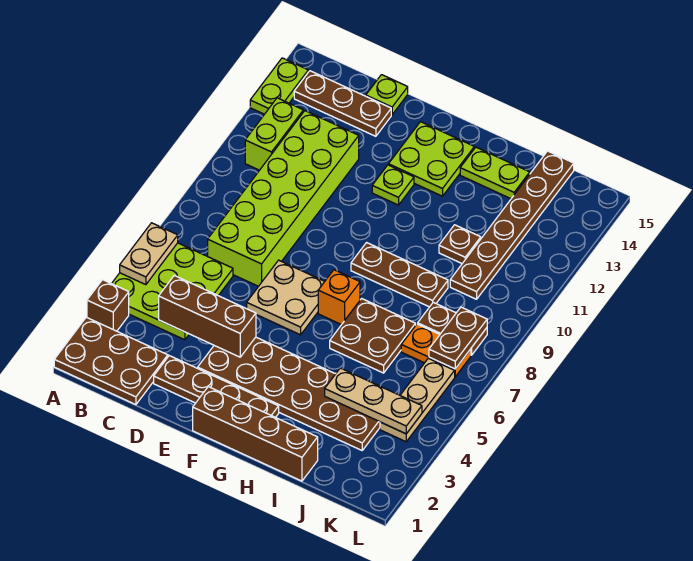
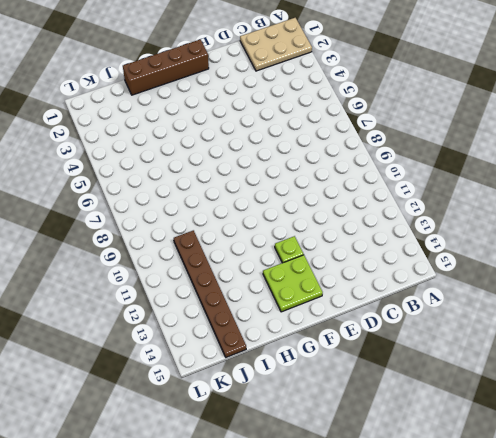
tan 2x3 plate [240,18,312,71] -> brown 2x3 plate [54,317,168,405]
none -> brown 1x1 brick [87,280,129,331]
none -> lime 3x3 plate [112,243,233,340]
none -> lime 1x2 plate [250,58,308,114]

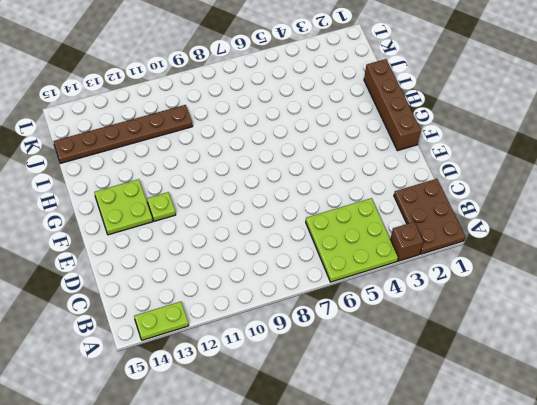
none -> lime 1x2 brick [245,98,303,170]
none -> brown 1x3 plate [294,71,391,136]
none -> lime 2x6 brick [208,111,359,286]

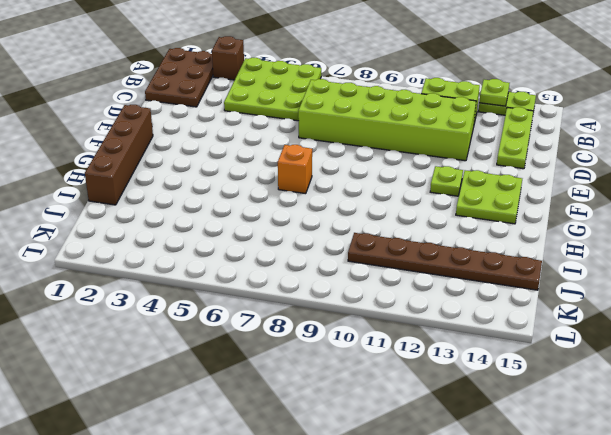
lime 1x1 plate [479,79,510,106] -> lime 1x1 plate moved to [366,75,408,115]
lime 1x3 plate [497,107,533,169] -> brown 1x3 plate [294,71,391,136]
none -> brown 1x4 plate [154,356,279,418]
none -> brown 2x6 plate [198,337,380,450]
none -> tan 2x2 plate [247,260,325,335]

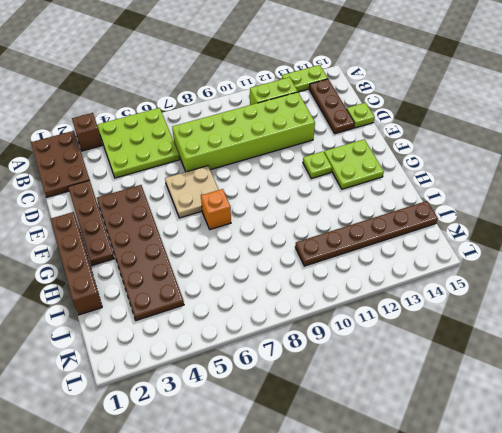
none -> brown 1x3 plate [351,243,448,307]
none -> brown 2x2 plate [330,299,416,373]
none -> lime 1x2 plate [460,147,530,199]

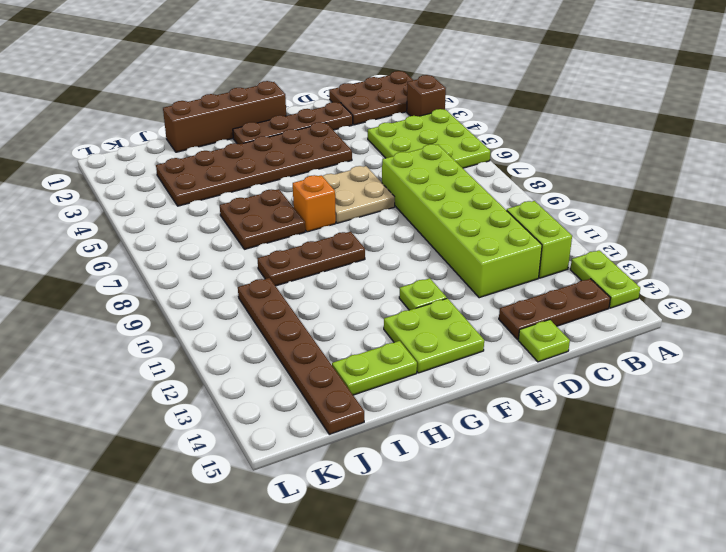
none -> brown 1x1 plate [439,225,481,263]
none -> orange 1x2 plate [401,324,471,377]
none -> brown 1x2 plate [418,302,487,355]

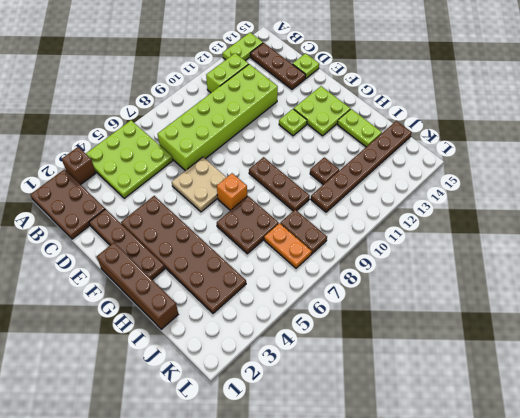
none -> tan 1x3 plate [380,358,455,442]
none -> tan 1x2 plate [120,223,178,285]
none -> brown 1x3 brick [159,276,256,357]

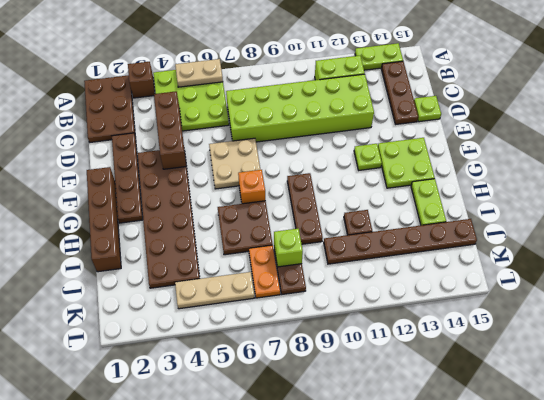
lime 1x1 brick [274,229,303,267] -> none
none -> tan 1x3 plate [325,368,422,434]
none -> brown 1x2 plate [429,307,487,369]

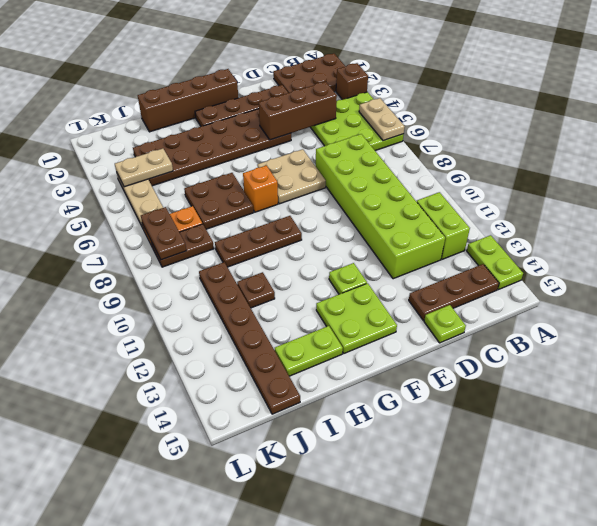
tan 1x2 plate [115,149,173,187] -> tan 1x3 plate [325,368,422,434]

